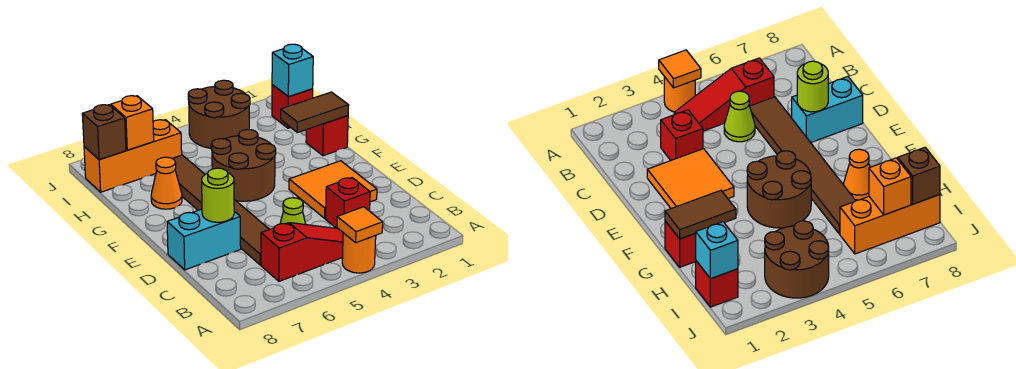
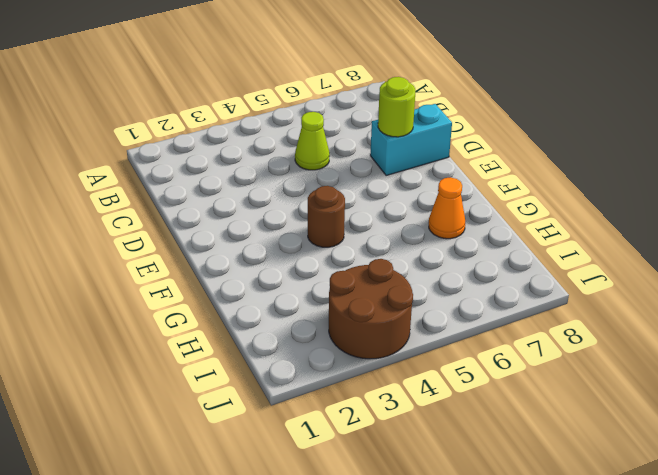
brown 1x1 round brick [308,186,345,247] -> brown 2x2 round brick [211,129,276,201]
none -> orange 1x1 round brick [342,233,376,273]
none -> red 1x3 slope [261,223,343,281]
none -> red 1x1 brick [326,178,370,229]

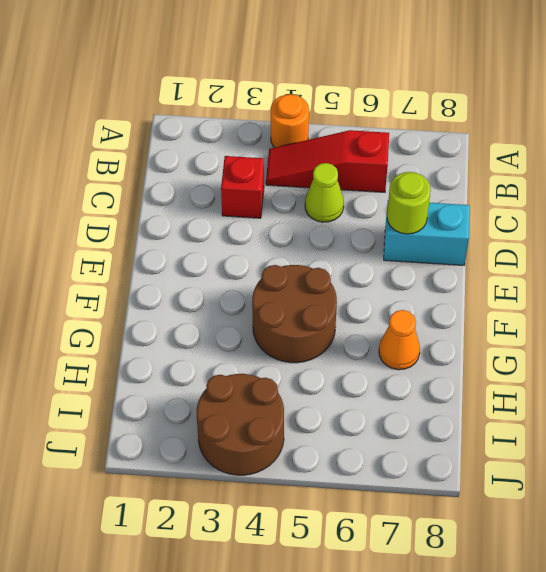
none -> brown 1x6 tile [172,155,269,265]
none -> orange 2x2 tile [289,161,377,218]
none -> red 1x1 brick [306,116,348,156]

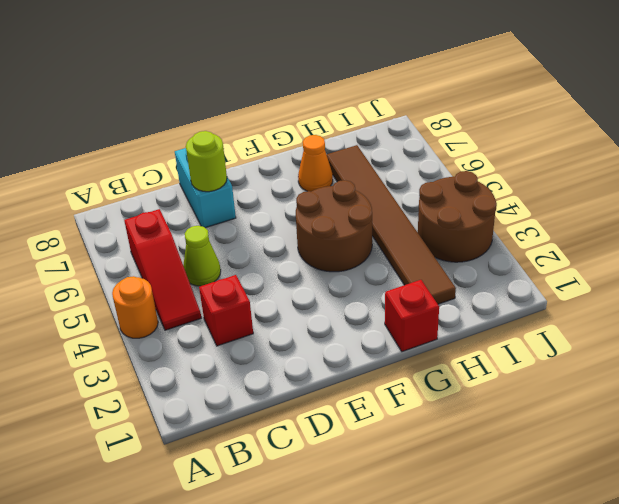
brown 1x6 tile [326,145,456,304] -> brown 1x6 tile turned to [172,155,269,265]
none -> orange 2x2 tile [289,161,377,218]
none -> red 1x1 brick [272,85,313,128]
none -> orange 1x3 brick [84,120,182,192]

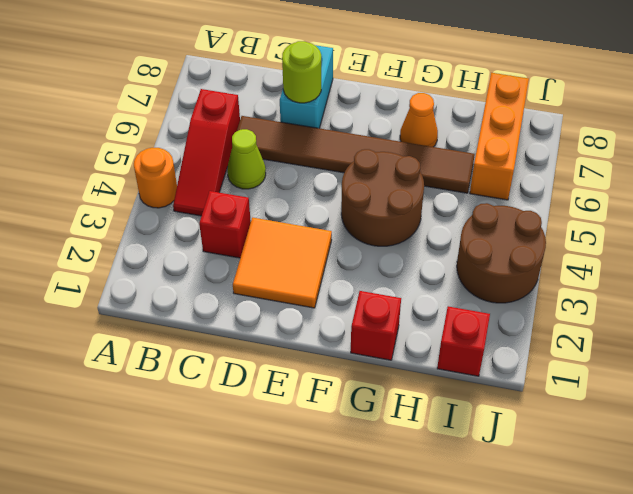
none -> orange 1x1 tile [337,207,383,243]
none -> brown 1x2 tile [281,92,349,133]
none -> cyan 1x1 brick [272,44,313,97]

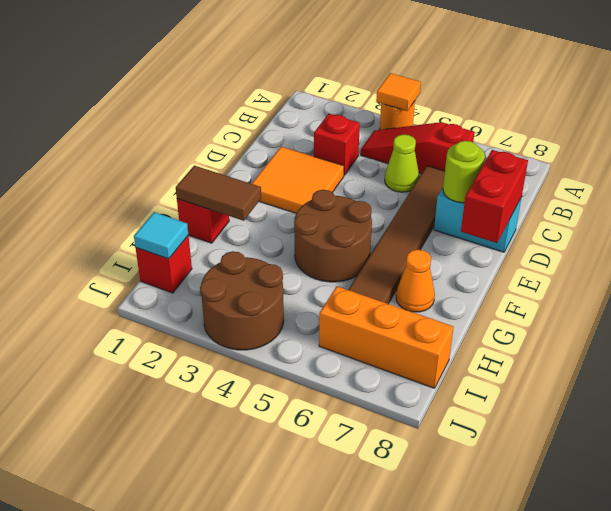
red 1x2 brick [461,150,528,243] -> none
cyan 1x1 tile [134,212,188,259] -> cyan 1x1 brick [272,44,313,97]
none -> orange 1x1 brick [111,96,154,150]
none -> brown 1x1 brick [82,105,126,160]

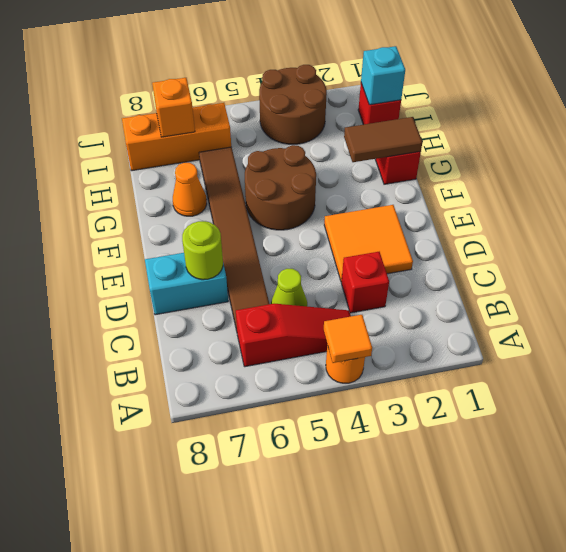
none -> brown 1x1 brick [82,105,126,160]

